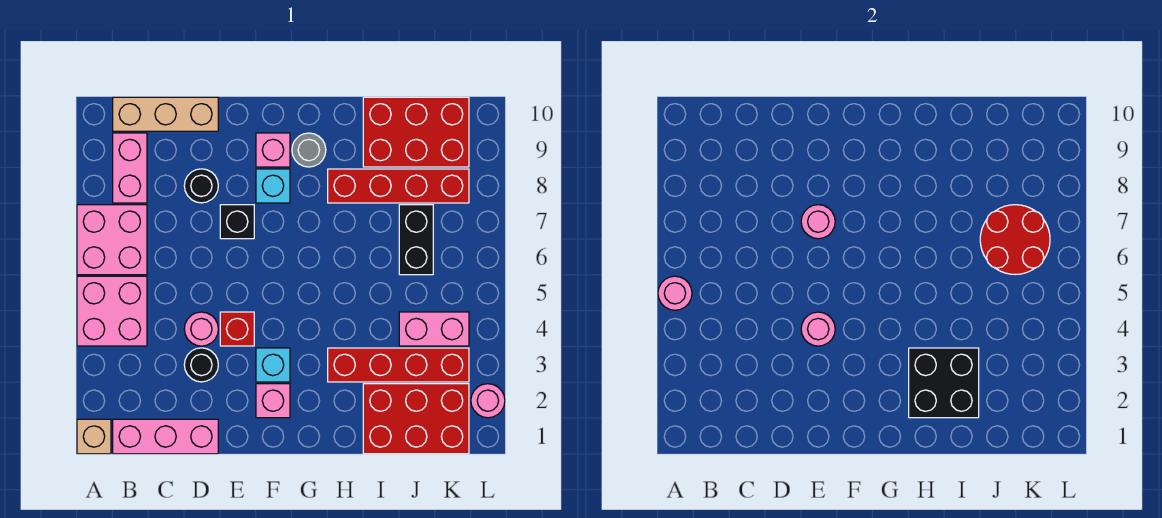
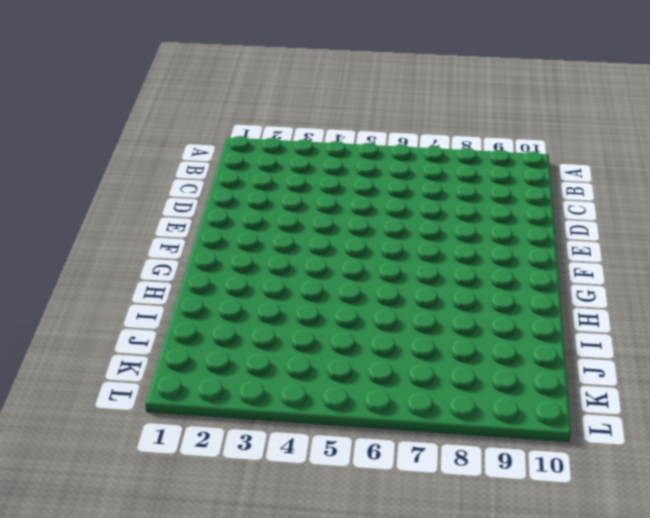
none -> tan 1x1 brick [77,419,111,454]
none -> pink 2x2 brick [77,276,147,346]
none -> pink 2x2 brick [77,205,147,275]

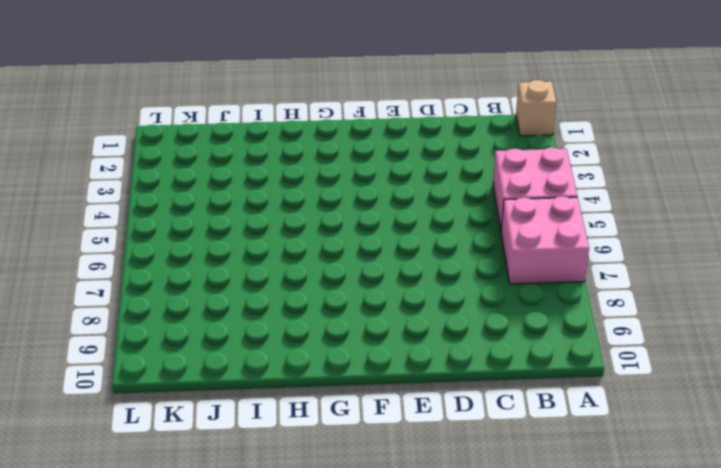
none -> pink 1x3 brick [113,419,218,454]
none -> pink 1x2 brick [113,133,147,203]
none -> tan 1x3 brick [113,97,218,131]

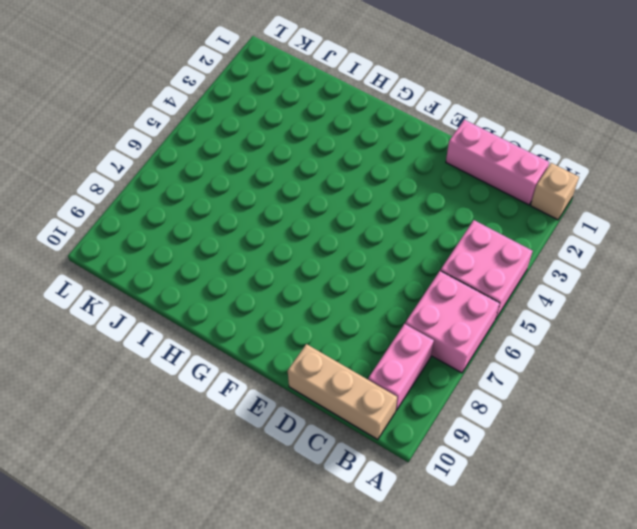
none -> black 1x1 round brick [184,348,218,382]
none -> pink 1x1 round brick [184,312,218,346]
none -> black 1x1 round brick [184,169,218,203]

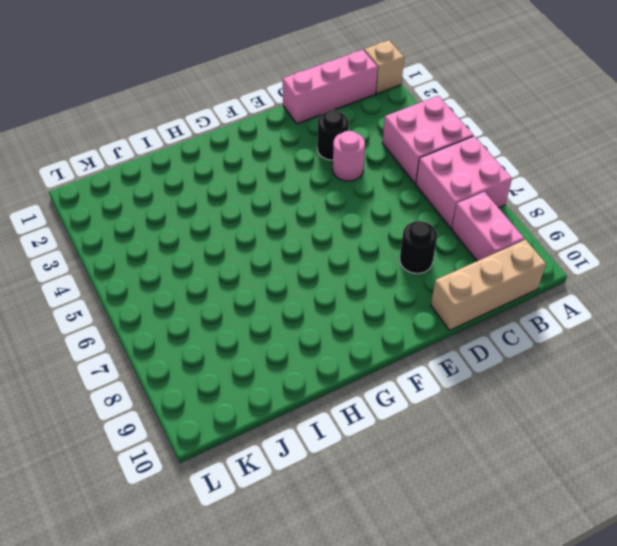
none -> red 1x1 brick [220,312,254,346]
none -> black 1x1 brick [220,205,254,239]
none -> pink 1x1 brick [256,384,290,418]

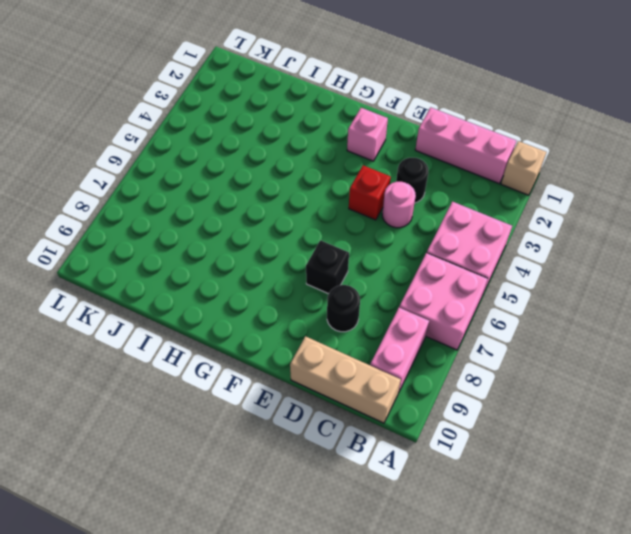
none -> cyan 1x1 brick [256,348,290,382]
none -> cyan 1x1 brick [256,169,290,203]
none -> pink 1x1 brick [256,133,290,167]

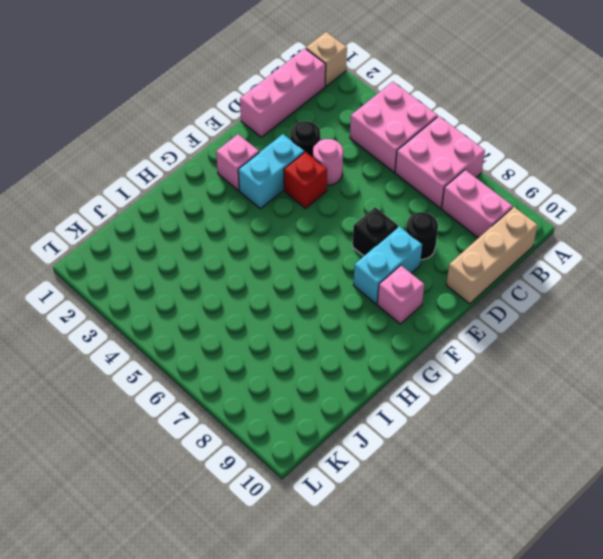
cyan 1x2 brick [238,134,304,209] -> cyan 1x1 brick [256,348,290,382]
cyan 1x2 brick [353,226,422,304] -> cyan 1x1 brick [256,169,290,203]
none -> grey 1x1 round brick [292,133,326,167]
none -> red 1x4 brick [328,348,469,382]
none -> red 1x4 brick [328,169,469,203]

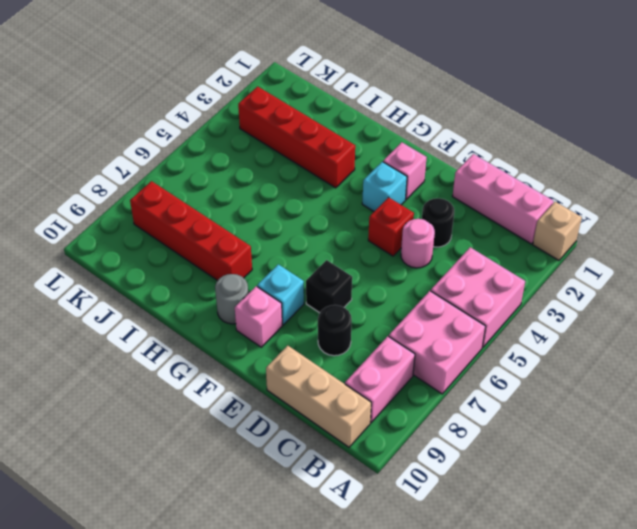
none -> red 2x3 brick [363,384,469,454]
none -> red 2x3 brick [363,97,469,167]
none -> pink 1x2 brick [399,312,469,346]

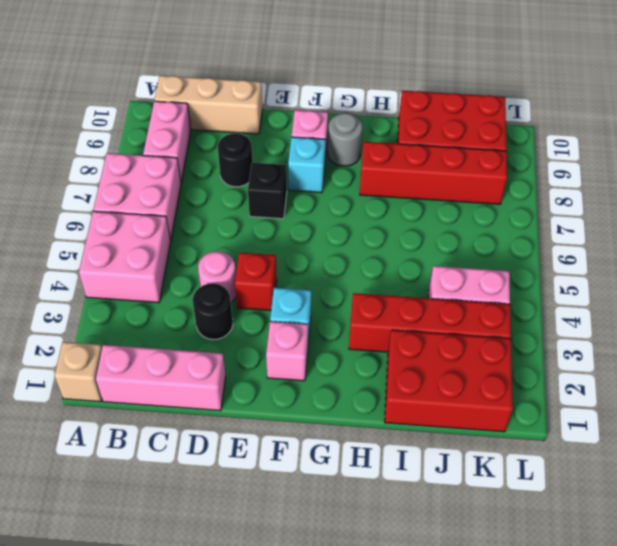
none -> black 1x2 brick [399,205,433,275]
none -> pink 1x1 round brick [471,384,505,418]
none -> pink 1x1 round brick [658,276,692,310]

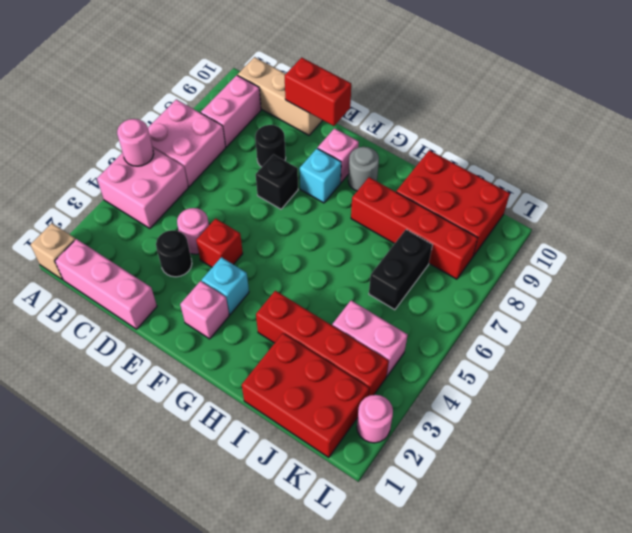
red 1x2 brick [285,58,351,126] -> none
none -> pink 1x1 round brick [801,312,835,346]
none -> pink 1x1 round brick [801,205,835,239]
none -> black 2x2 brick [909,348,979,418]

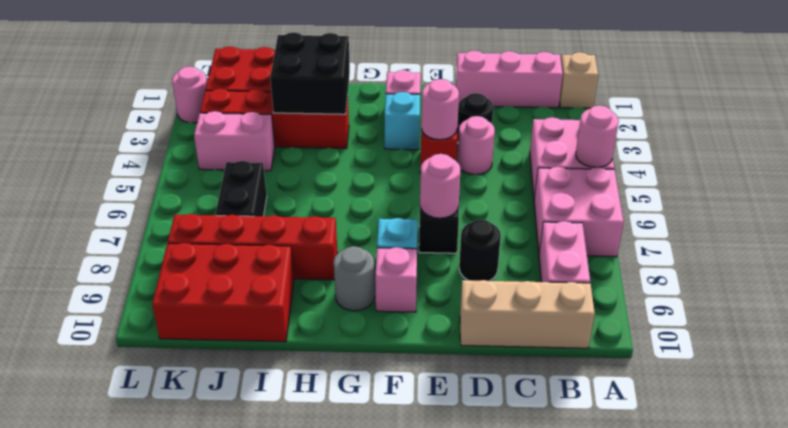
none -> red 2x2 round brick [980,205,1050,275]

